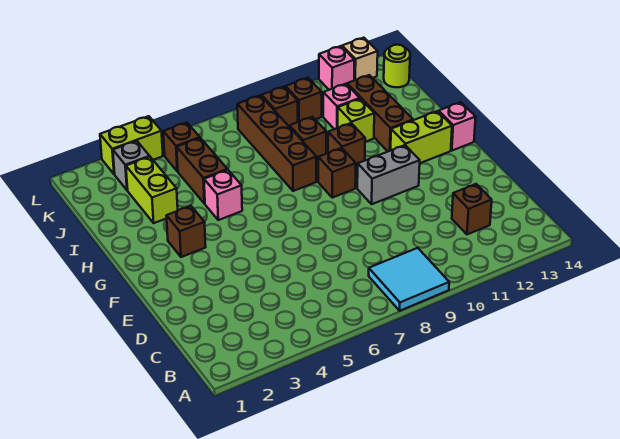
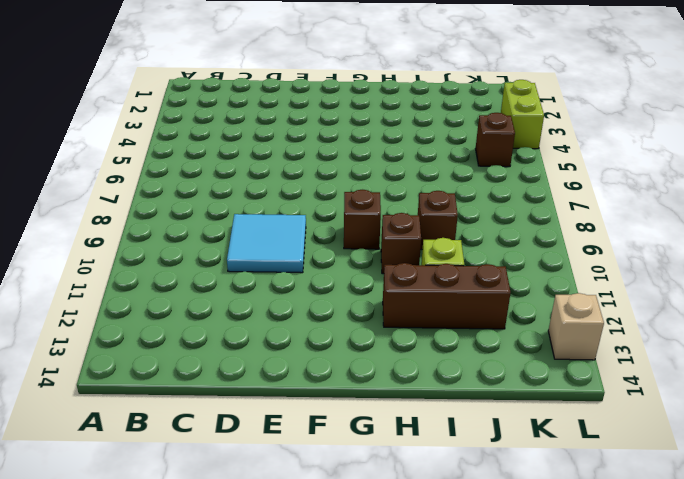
cyan 2x2 tile [227,214,306,273] -> cyan 2x2 tile moved to [369,248,449,311]
none -> brown 1x1 brick [452,184,492,234]
none -> grey 1x2 brick [357,145,420,204]
none -> brown 1x1 brick [167,206,206,257]

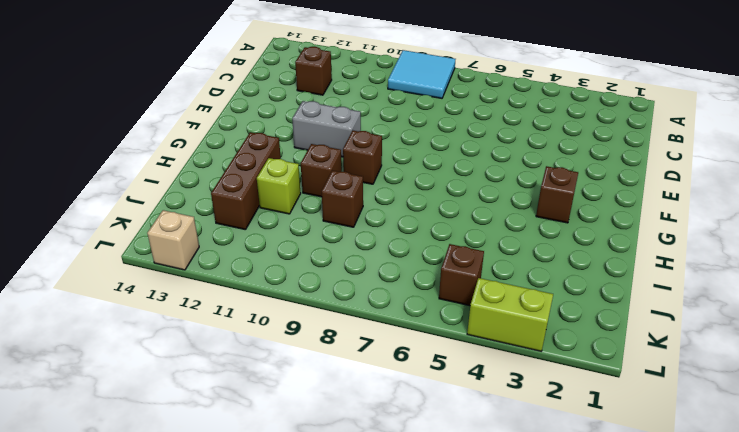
none -> lime 1x2 brick [391,111,452,163]
none -> pink 1x1 brick [439,102,476,151]
none -> pink 1x1 brick [204,170,242,220]

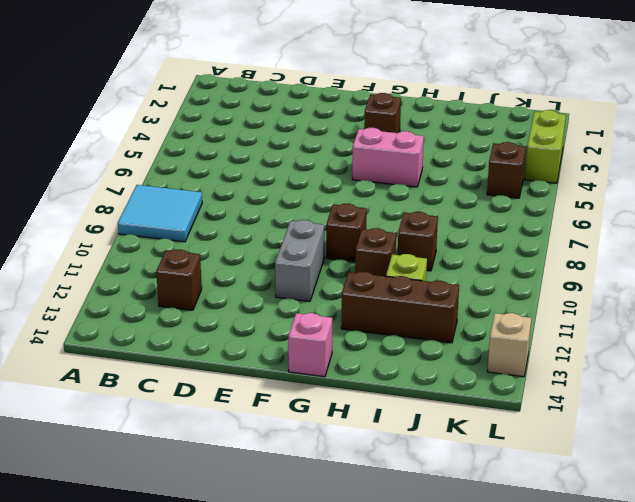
pink 1x2 brick [352,128,424,187] -> pink 1x1 brick [204,170,242,220]
none -> lime 1x2 brick [391,111,452,163]
none -> brown 1x4 brick [237,95,316,191]
none -> lime 1x2 brick [126,157,178,223]

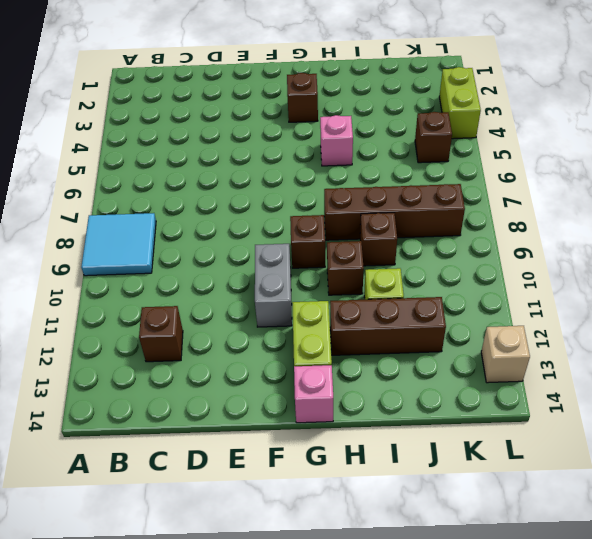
none -> lime 1x2 brick [126,157,178,223]
none -> brown 1x2 brick [177,138,227,204]
none -> pink 1x1 brick [323,84,360,129]

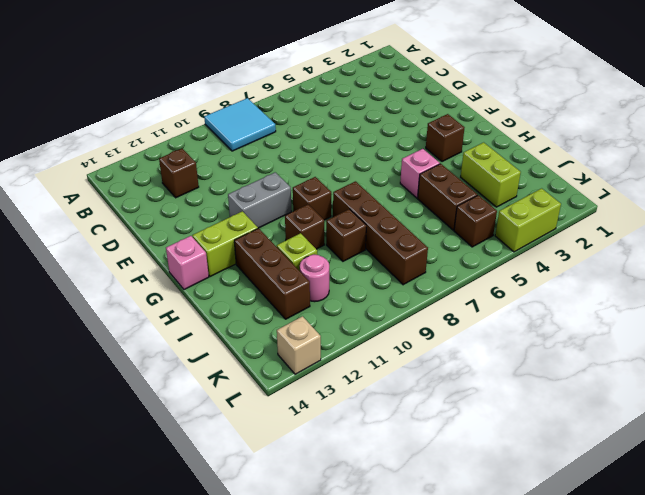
pink 1x1 round brick [300,255,329,302] -> pink 1x1 brick [323,84,360,129]
none -> grey 1x1 brick [113,141,150,190]
none -> brown 1x1 brick [262,86,298,127]
none -> brown 1x1 brick [286,78,322,122]

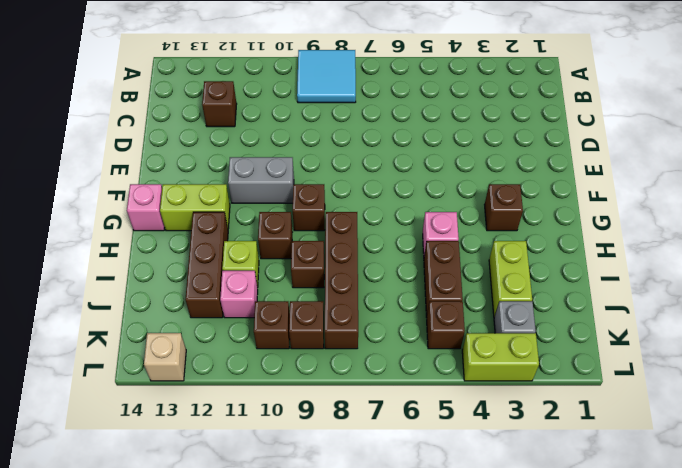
none -> lime 1x1 round brick [384,45,410,87]
none -> pink 1x1 brick [319,46,354,90]

